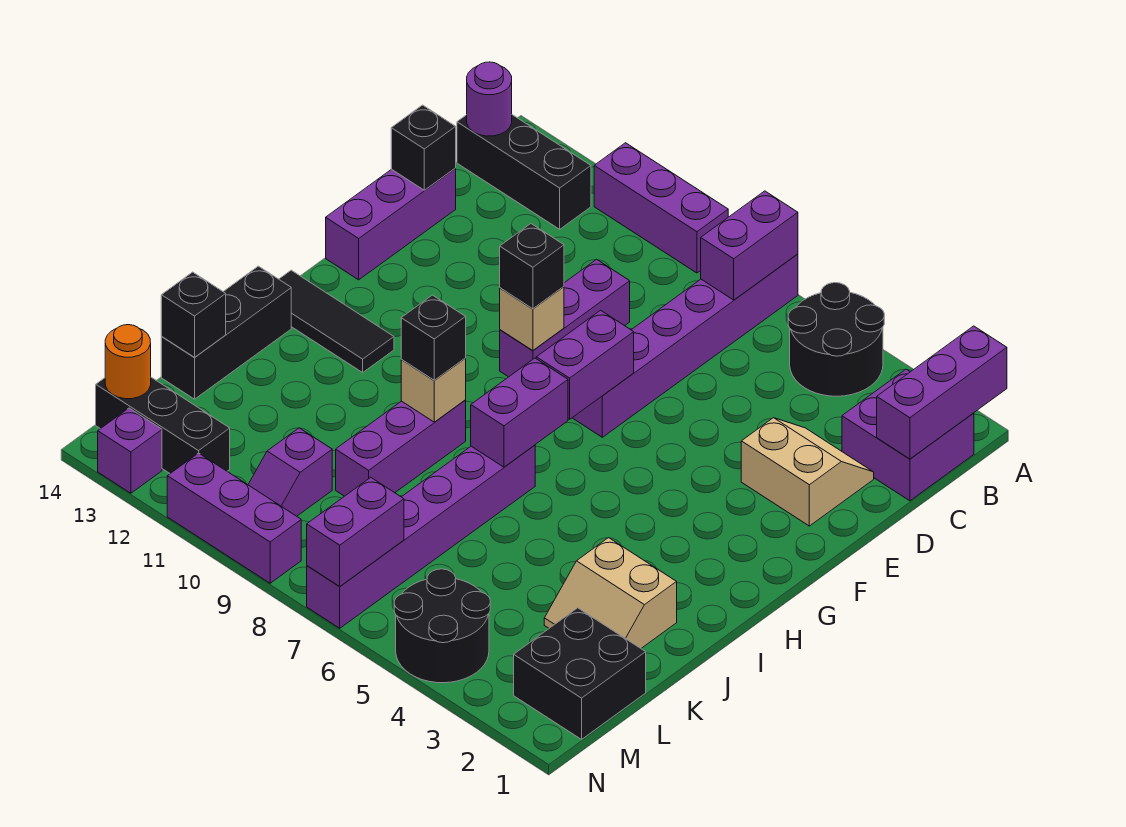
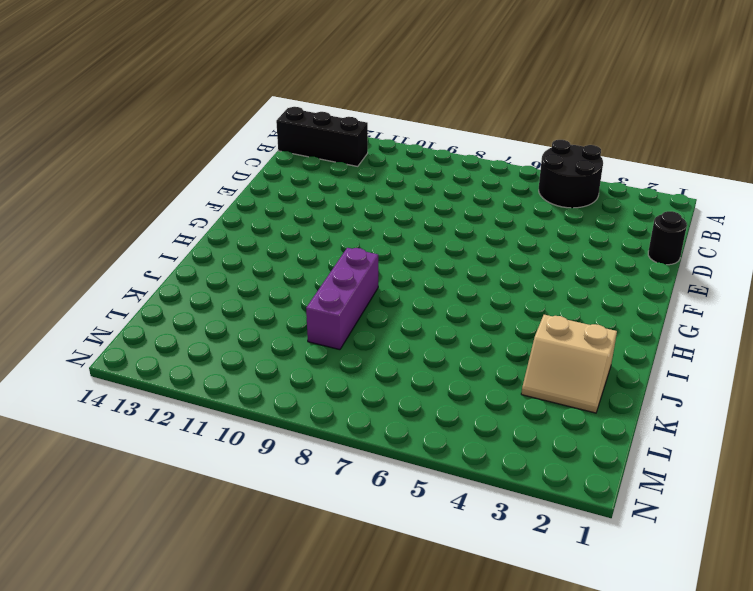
black 1x1 round brick [648,211,687,265] -> none
none -> purple 1x6 brick [573,254,798,437]
none -> purple 1x3 brick [594,143,728,273]
none -> purple 2x2 brick [842,369,974,501]
none -> tan 2x2 slope [741,418,874,526]

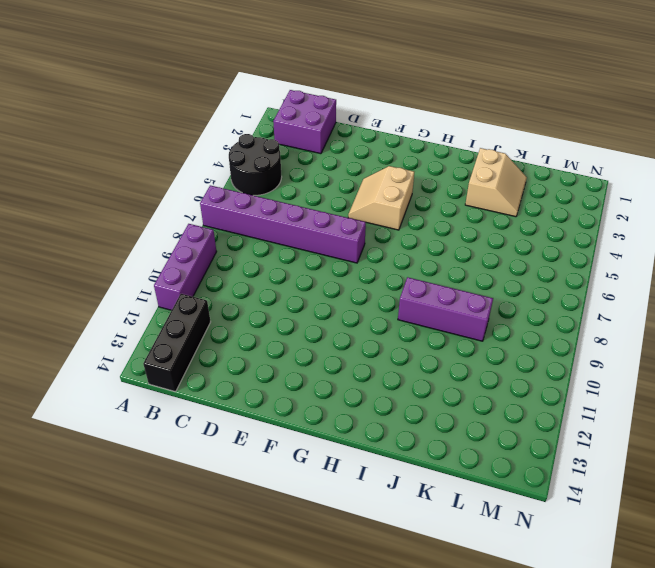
tan 2x2 slope [348,166,414,230] -> tan 2x2 slope moved to [741,418,874,526]
none -> purple 1x3 brick [500,259,630,377]
none -> purple 1x3 brick [326,168,456,280]
none -> black 1x3 tile [279,270,394,372]
none -> purple 1x6 brick [307,445,535,628]

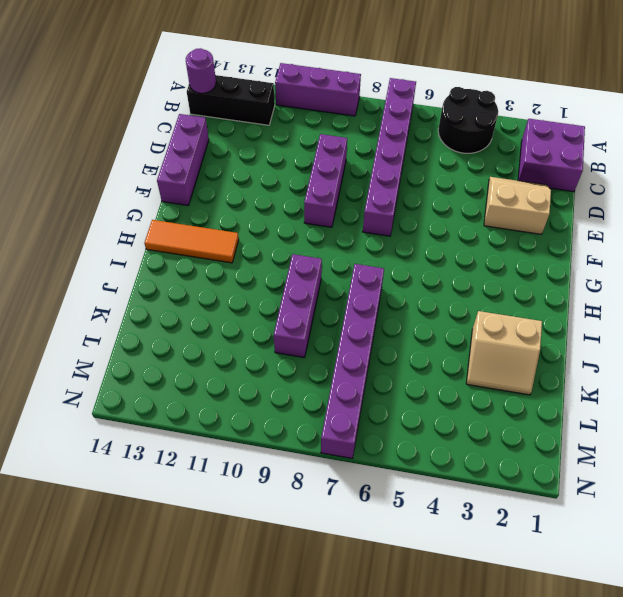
orange 1x3 tile [144,220,239,263] -> black 1x3 tile [279,270,394,372]
none -> black 1x3 brick [161,266,291,399]
none -> black 2x2 brick [514,608,646,739]
none -> purple 1x2 slope [248,428,332,516]
none -> black 2x2 round brick [394,569,490,683]

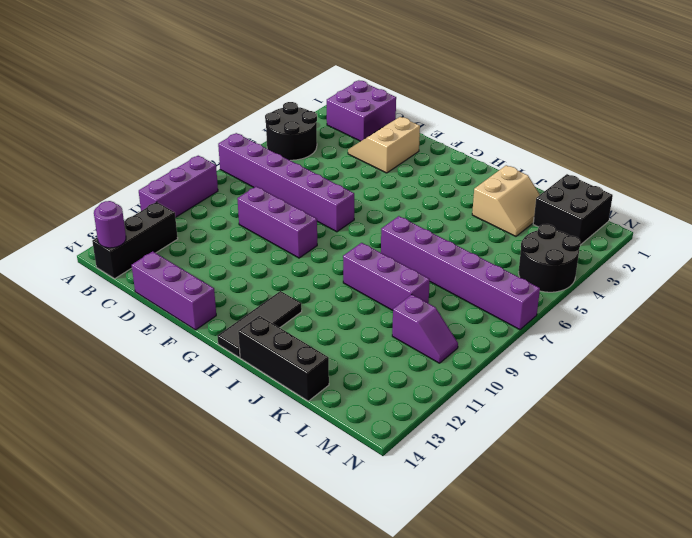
none -> black 1x3 brick [96,377,230,473]
none -> purple 1x3 brick [167,453,301,583]
none -> purple 1x1 brick [98,408,162,493]
none -> purple 1x3 brick [877,326,1007,459]

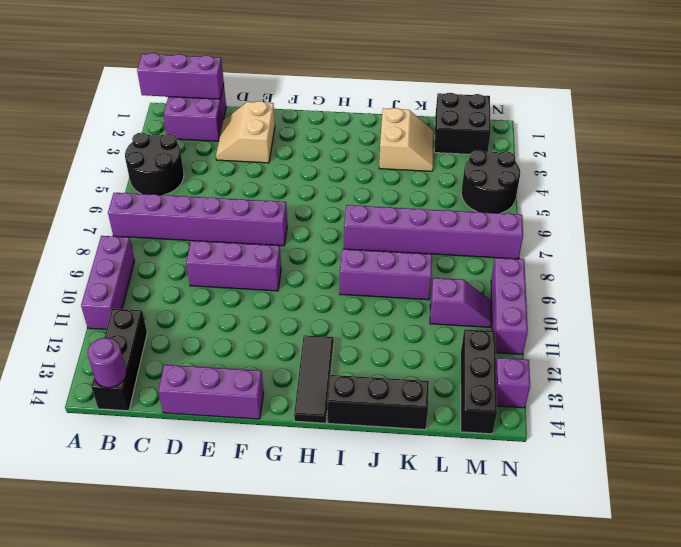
none -> purple 1x2 brick [701,191,798,300]
none -> black 1x1 brick [391,105,456,190]
none -> purple 1x2 brick [536,310,634,419]
none -> tan 1x1 brick [500,287,564,351]

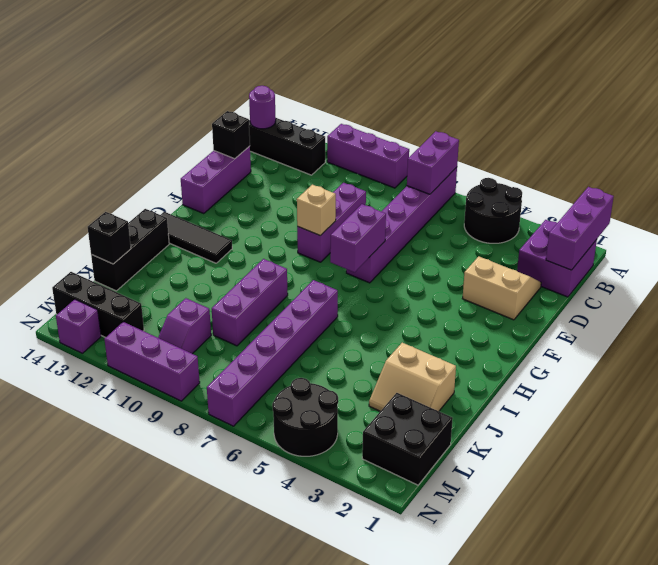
none -> purple 1x2 brick [471,358,568,467]
none -> tan 1x1 brick [401,359,466,422]
none -> purple 1x2 brick [307,477,404,586]
none -> orange 1x1 round brick [105,325,151,399]

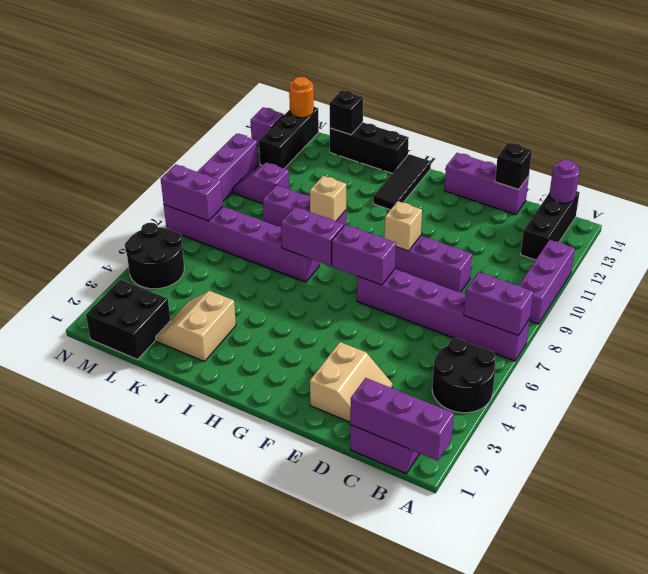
none -> black 1x1 brick [500,224,564,309]
none -> black 1x1 brick [401,295,466,380]

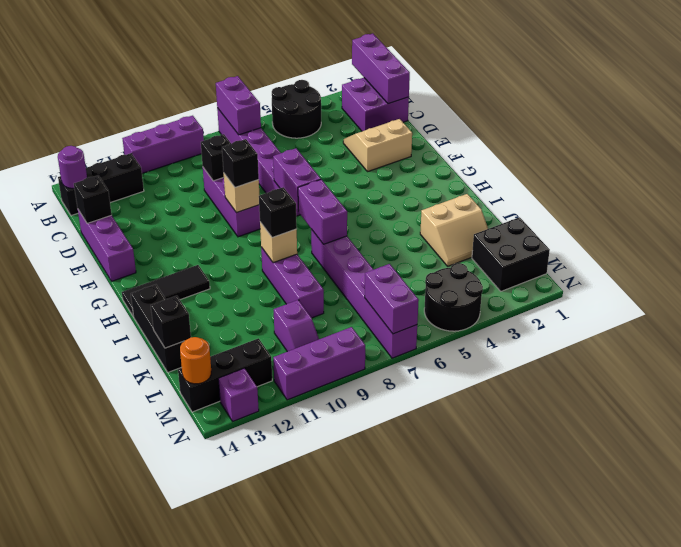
black 1x1 brick [201,134,231,181] -> none

